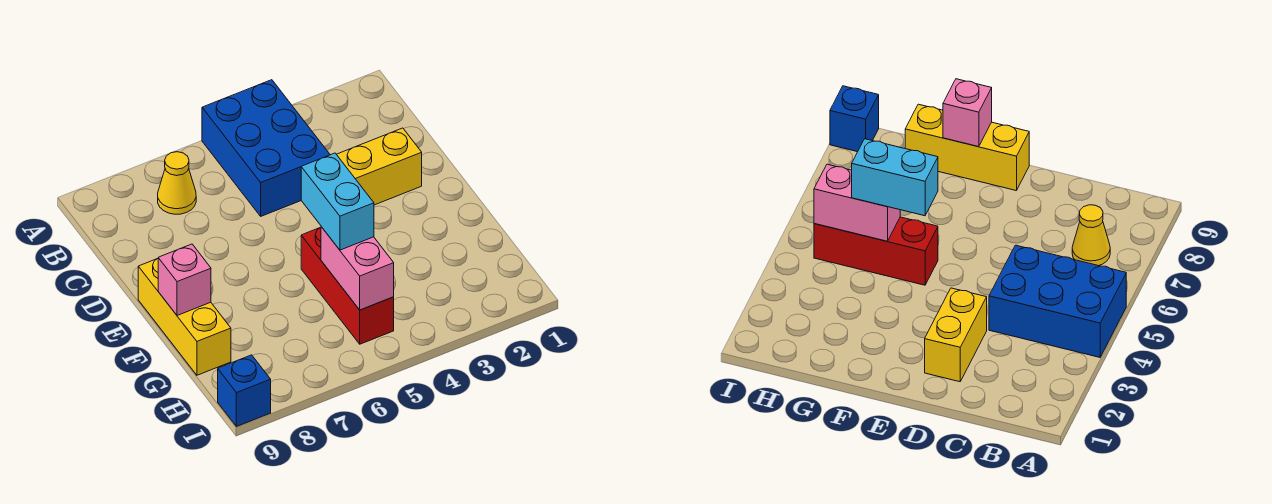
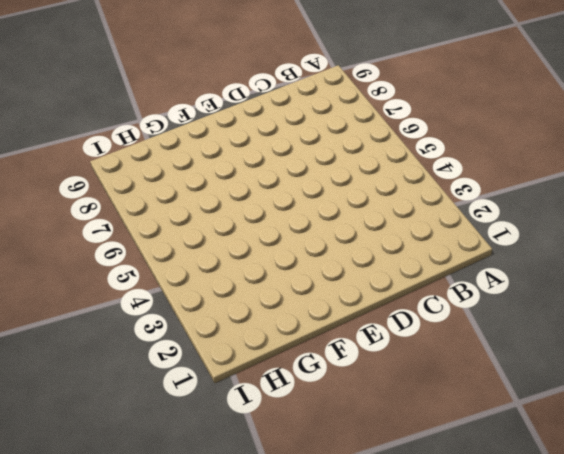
none -> blue 2x3 brick [202,80,330,216]
none -> yellow 1x1 cone [158,152,196,214]

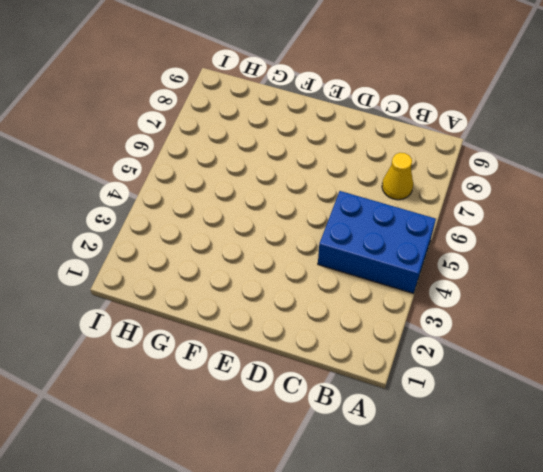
none -> yellow 1x2 brick [336,128,422,205]
none -> yellow 1x3 brick [138,259,231,375]

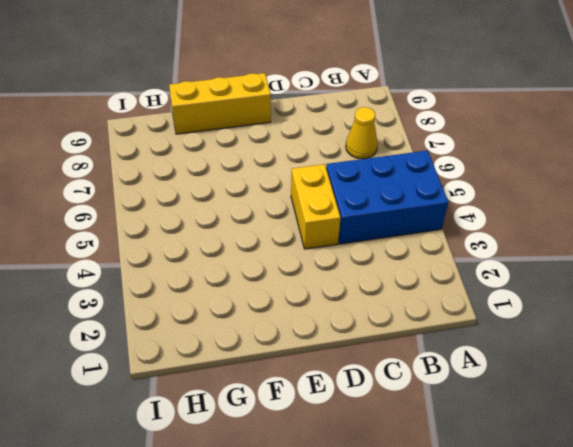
yellow 1x2 brick [291,164,341,249] -> yellow 1x2 brick moved to [336,128,422,205]
none -> red 1x3 brick [301,227,394,344]
none -> blue 1x1 brick [218,355,271,427]

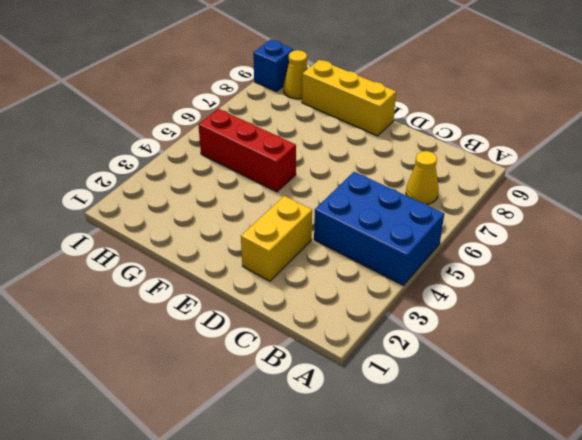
yellow 1x1 cone [283,50,308,99] -> none
none -> pink 1x1 brick [158,244,211,315]
none -> pink 1x2 brick [321,227,394,310]

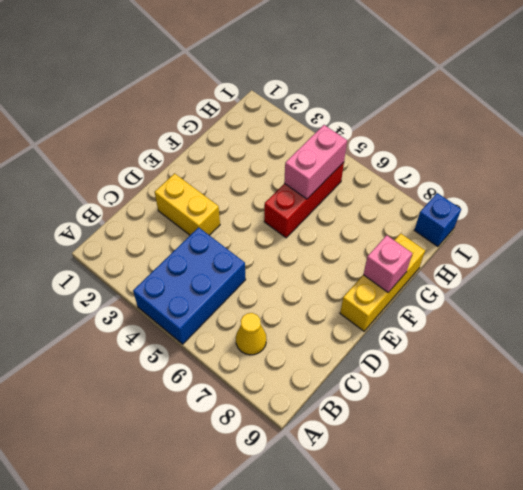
none -> cyan 1x2 brick [301,153,374,250]

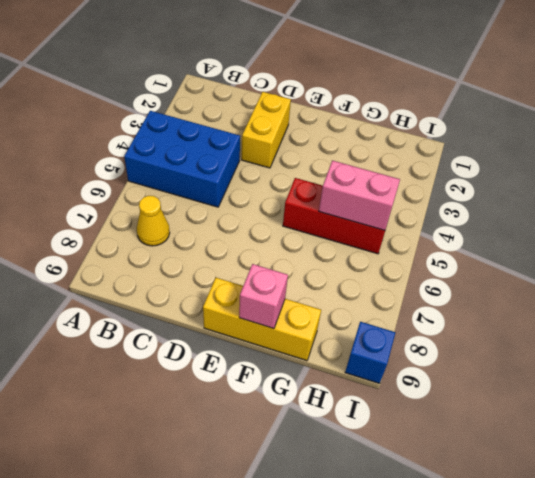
none -> cyan 1x2 brick [301,153,374,250]

